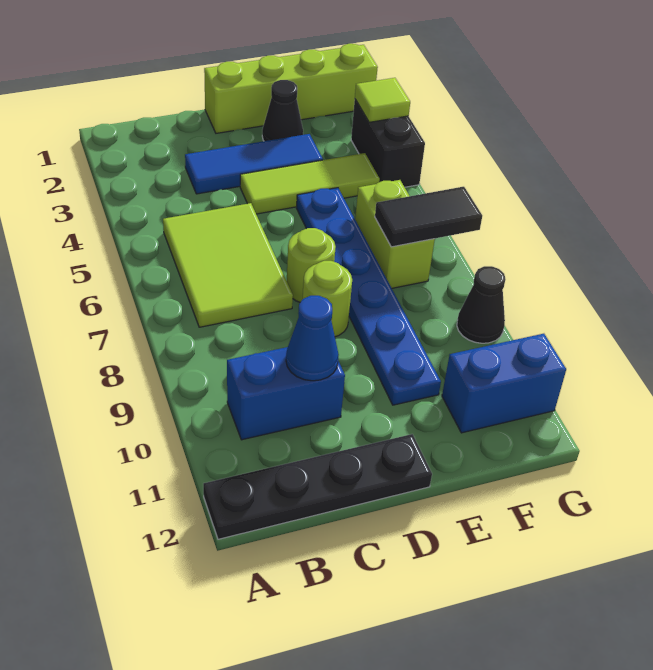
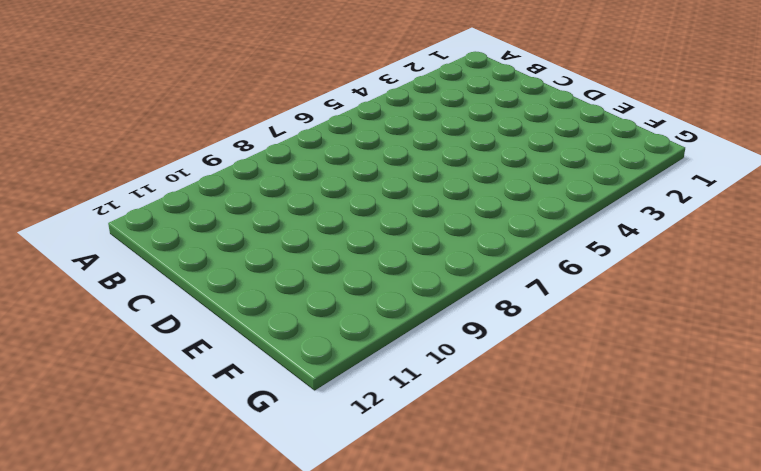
none -> black 1x4 plate [203,434,432,539]
none -> lime 2x3 tile [163,203,293,327]
none -> blue 1x2 brick [227,347,345,440]

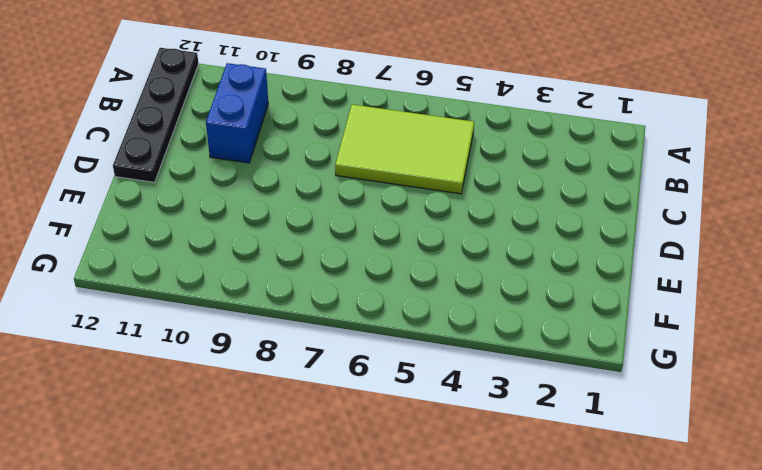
none -> blue 1x3 tile [185,134,323,194]
none -> lime 1x4 brick [204,44,378,133]
none -> lime 1x3 tile [240,153,380,214]

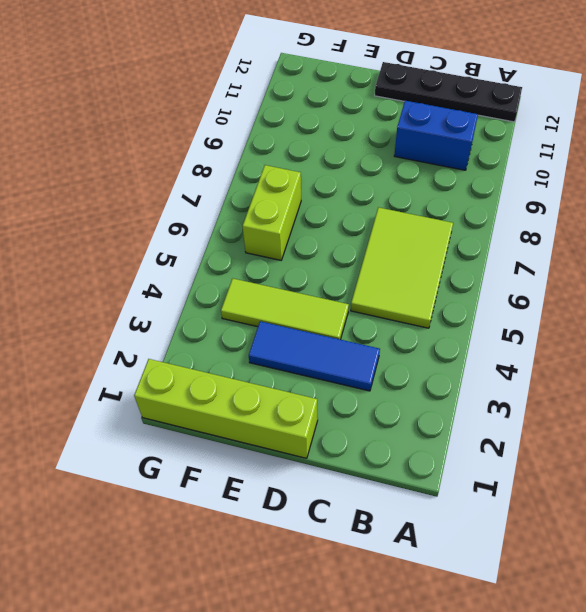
none -> lime 1x1 round brick [287,228,336,302]
none -> lime 1x1 round brick [303,261,352,337]
none -> black 1x1 cone [262,80,303,141]

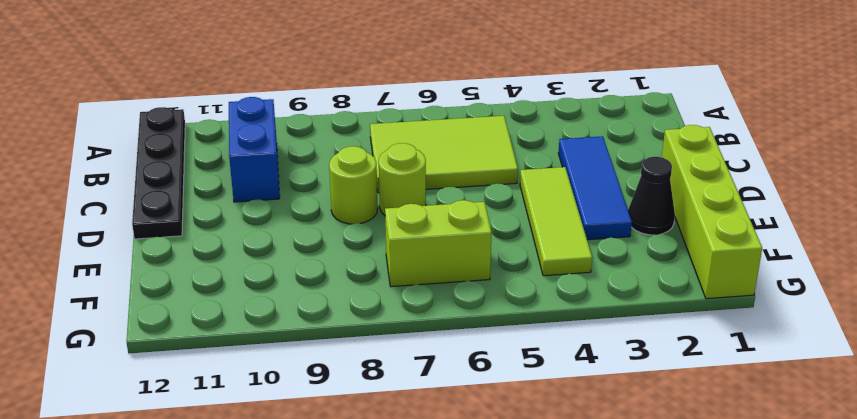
none -> blue 1x6 plate [297,188,441,405]
none -> blue 1x2 brick [442,334,566,433]
none -> black 1x2 brick [351,99,425,187]

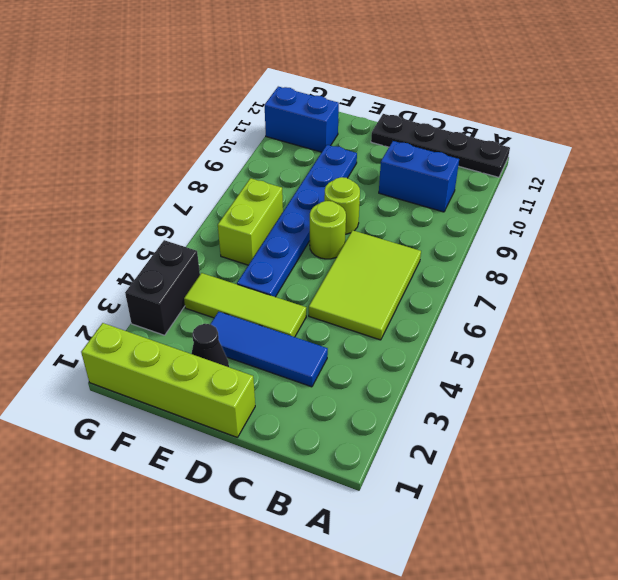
none -> black 1x1 cone [457,266,505,343]
none -> blue 1x1 cone [286,296,339,381]
none -> black 1x2 tile [375,187,482,247]

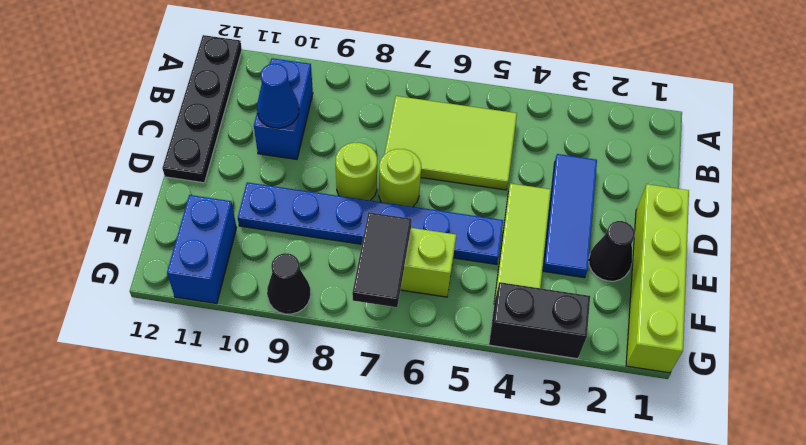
none -> lime 1x1 tile [355,78,410,122]

